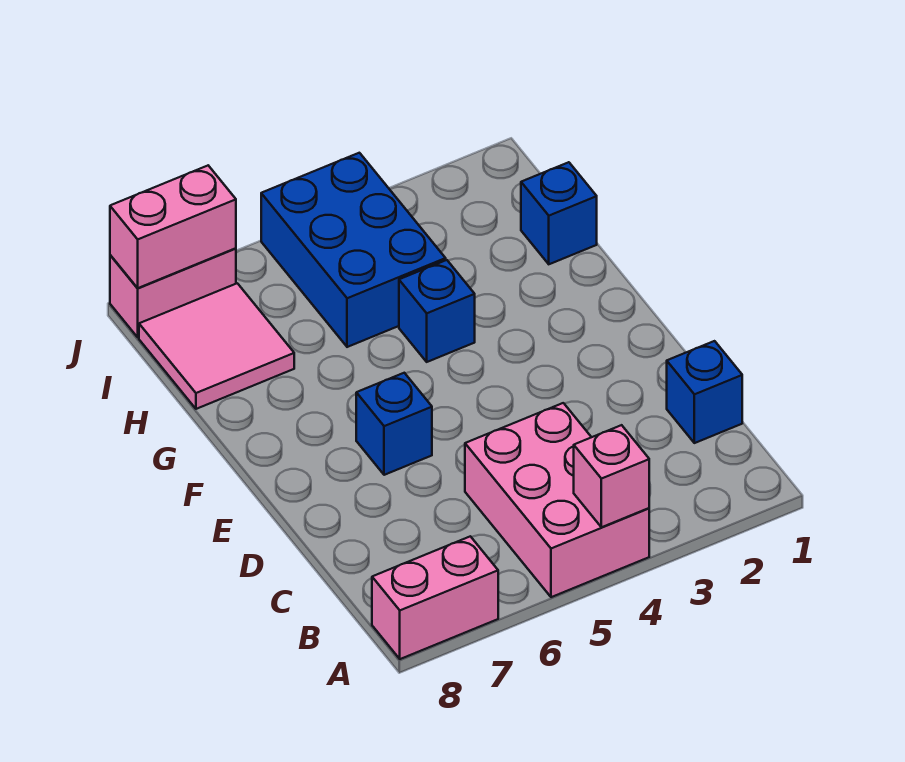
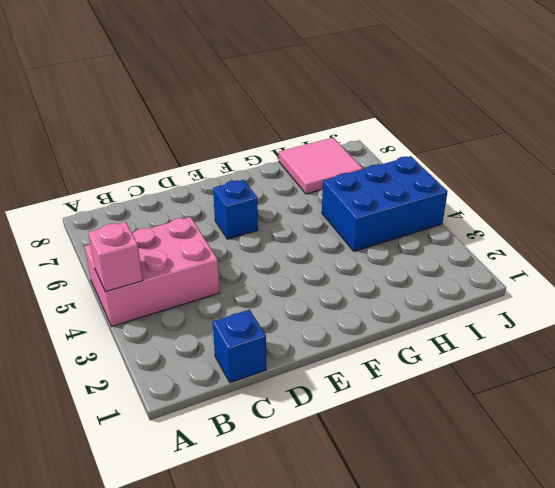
none -> pink 1x2 brick [372,536,498,659]
none -> blue 1x1 brick [399,260,475,362]

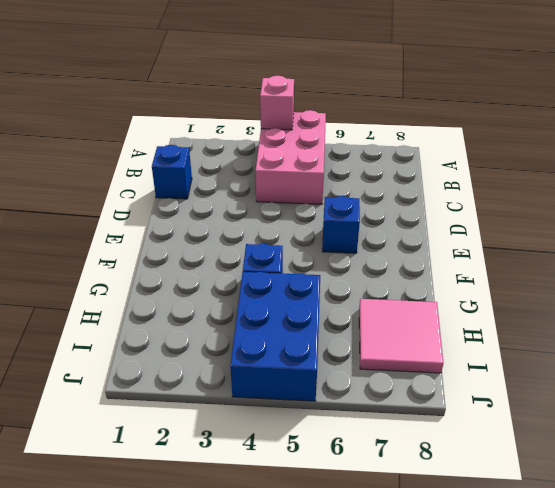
none -> pink 1x2 brick [372,536,498,659]
none -> blue 1x1 brick [521,162,597,264]

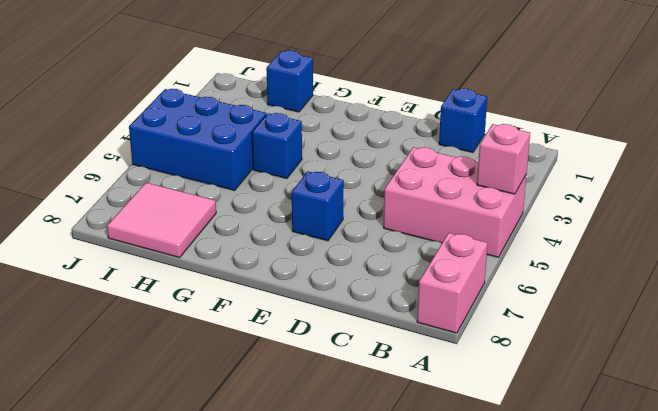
none -> pink 1x2 brick [110,248,236,337]
none -> pink 1x2 brick [110,166,236,288]

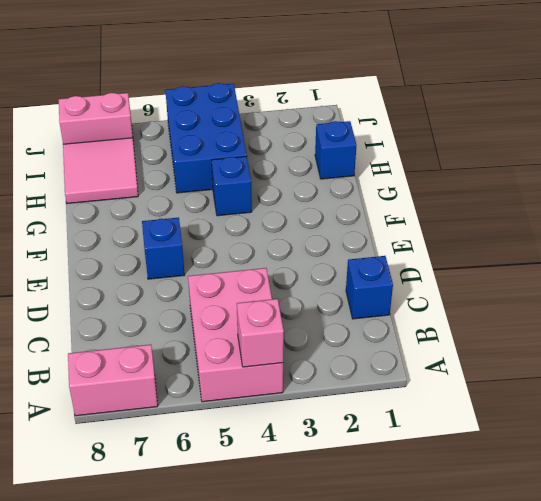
none -> pink 1x2 brick [110,166,236,288]

